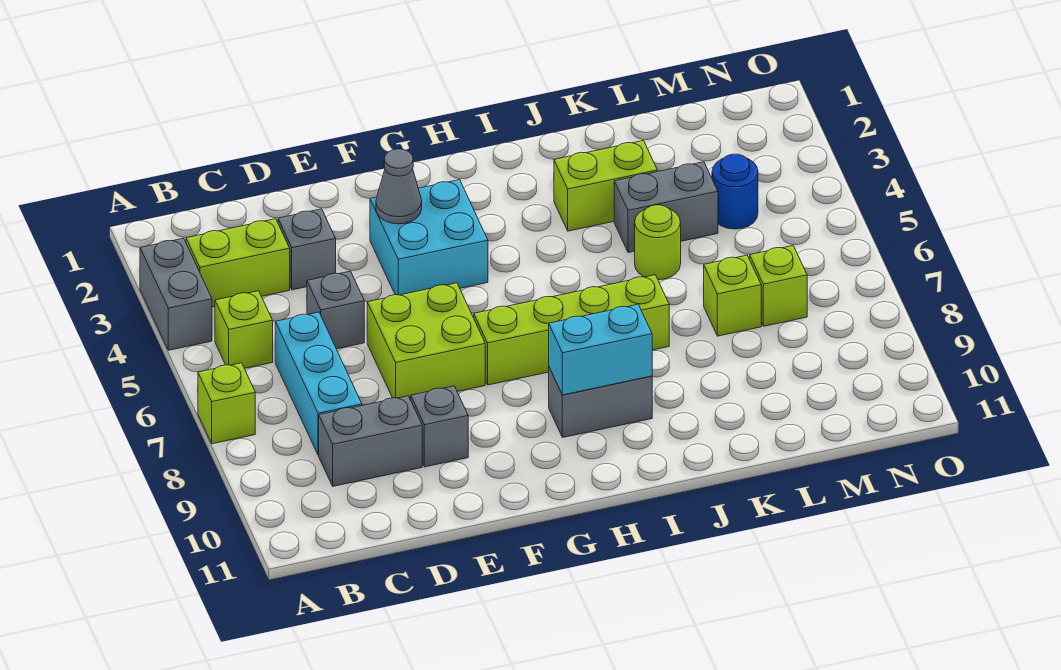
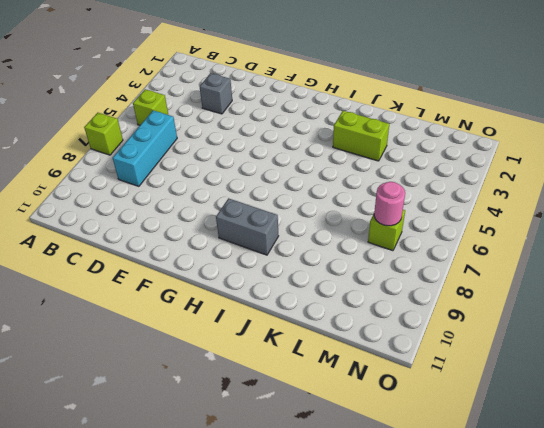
pink 1x1 round brick [374,182,405,226] -> none
none -> grey 1x2 brick [140,238,212,350]
none -> lime 1x2 brick [186,219,290,307]
none -> grey 1x2 brick [319,396,422,486]

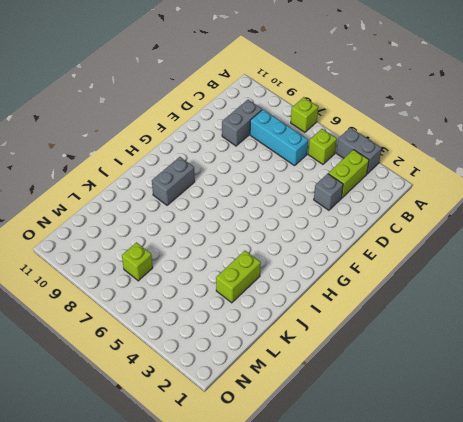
none -> grey 1x1 brick [307,271,364,349]
none -> lime 2x2 brick [367,283,485,400]
none -> grey 1x1 brick [411,386,468,467]

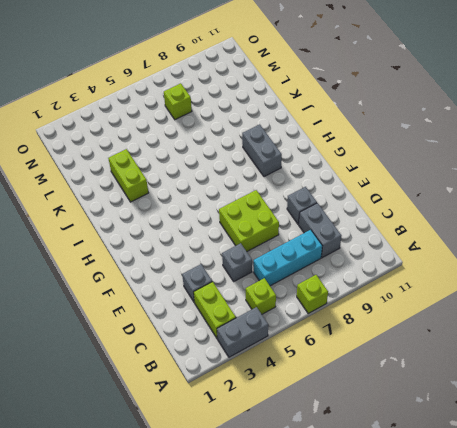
none -> cyan 2x2 brick [370,180,488,295]
none -> lime 1x4 brick [474,275,669,385]
none -> grey 1x2 brick [614,162,718,253]

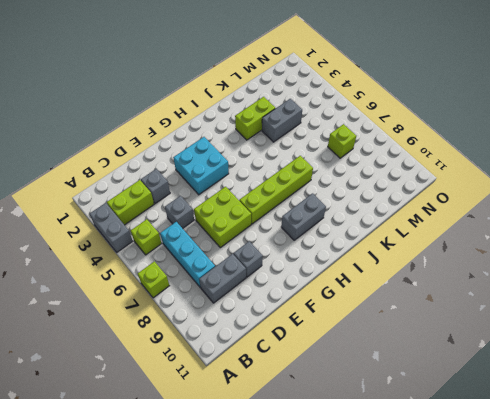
none -> lime 1x1 round brick [635,205,681,280]
none -> lime 1x1 brick [704,255,761,336]
none -> blue 1x1 round brick [712,154,758,229]

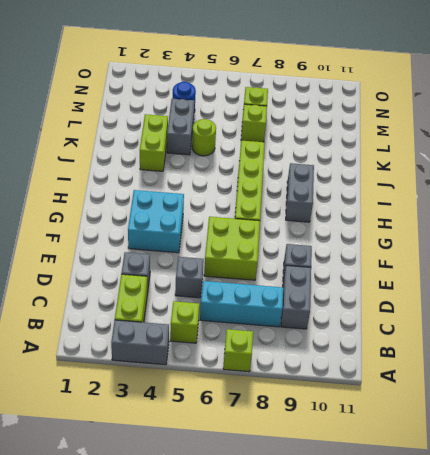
none -> grey 1x1 cone [376,149,422,224]
none -> cyan 1x2 brick [549,304,652,395]

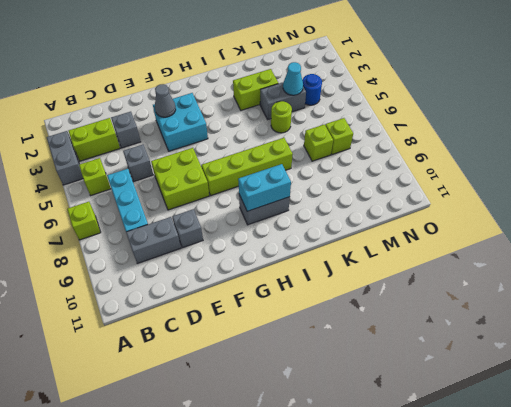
cyan 1x1 cone [283,62,303,95] -> none

